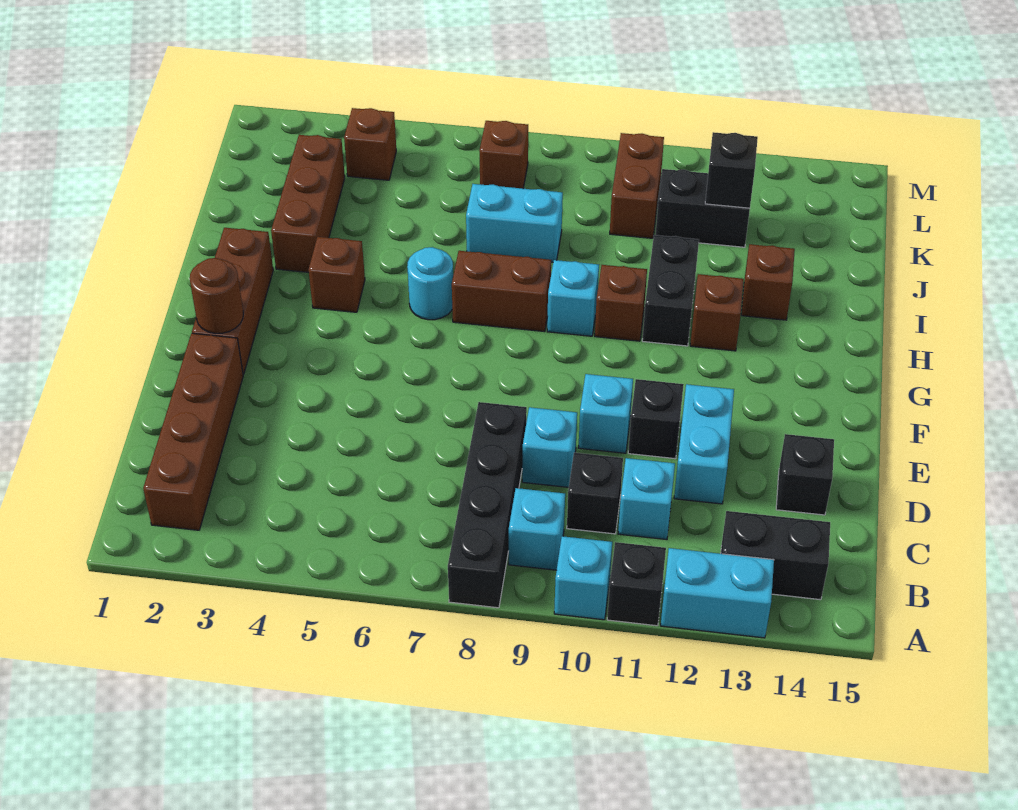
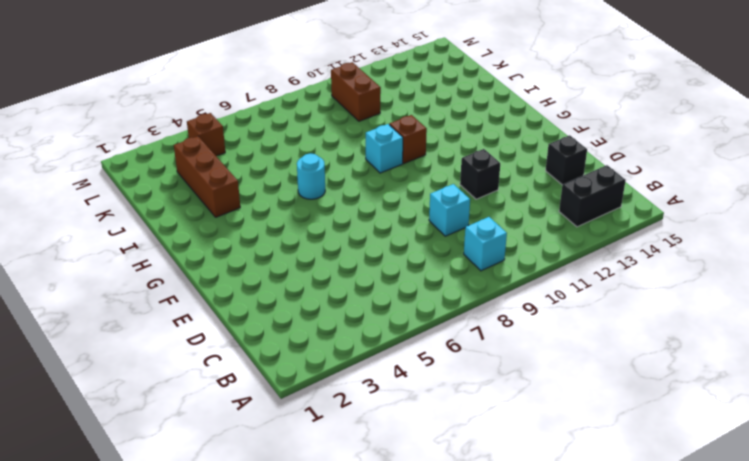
none -> black 1x4 brick [448,402,527,608]
none -> cyan 1x1 brick [554,536,612,620]
none -> black 1x1 brick [607,542,666,626]
none -> cyan 1x2 brick [661,548,774,638]

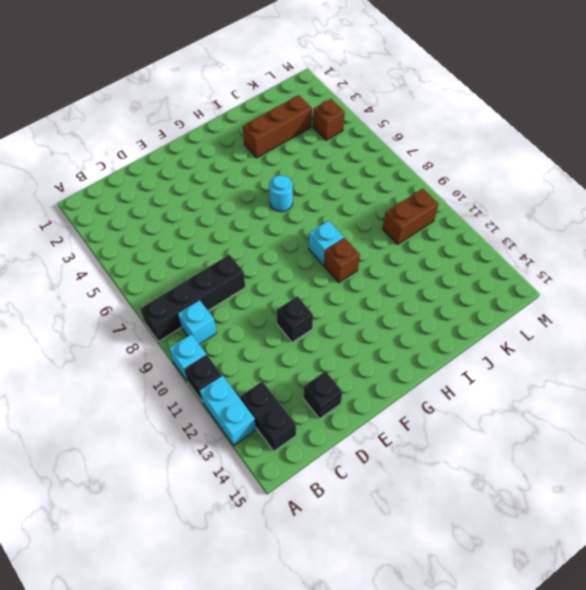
none -> brown 1x4 brick [143,333,243,530]
none -> black 1x1 brick [567,453,623,534]
none -> cyan 1x1 brick [618,458,675,540]
none -> cyan 1x1 brick [522,407,577,487]

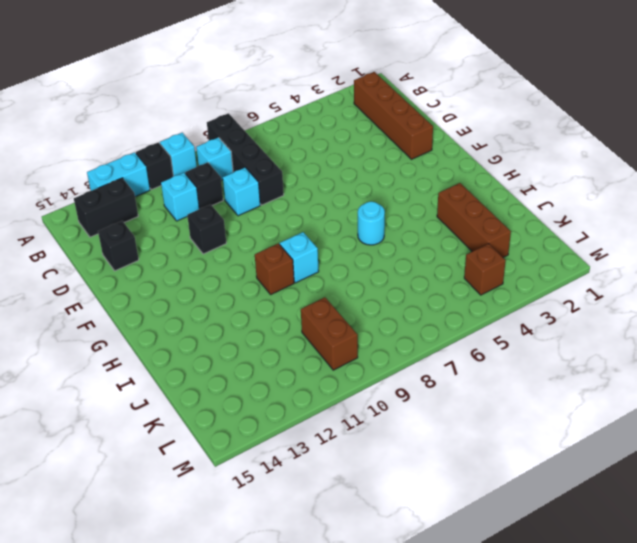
none -> cyan 1x2 brick [674,384,734,504]
none -> cyan 1x1 brick [578,374,633,453]
none -> brown 1x3 brick [192,228,273,374]
none -> brown 1x1 brick [309,237,365,312]

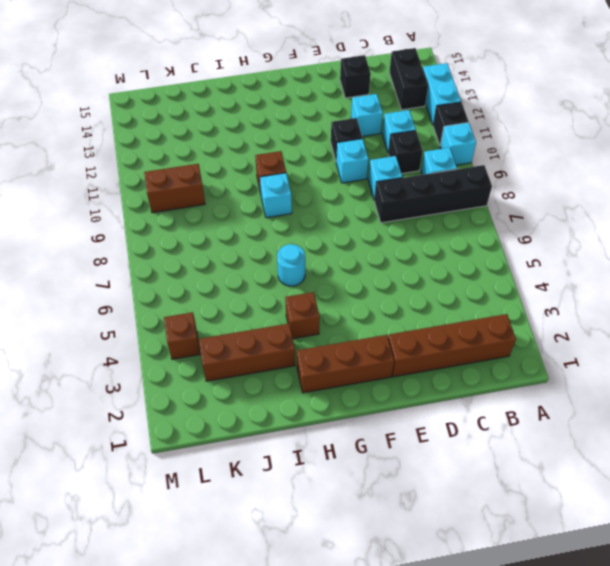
cyan 1x1 brick [351,94,383,136] -> cyan 1x2 brick [674,384,734,504]
none -> brown 1x2 brick [452,251,551,332]
none -> black 1x2 brick [642,235,699,346]
none -> brown 1x1 brick [690,274,744,351]
none -> brown 1x1 brick [741,244,795,320]

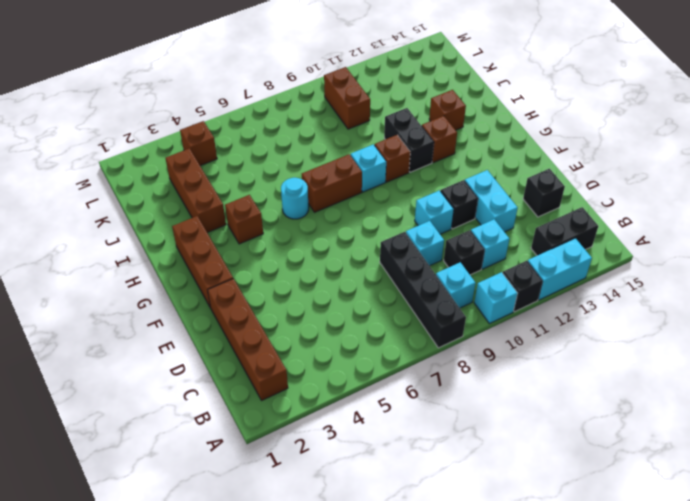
none -> cyan 1x2 brick [466,184,563,262]
none -> black 1x2 brick [656,169,750,247]
none -> brown 1x1 brick [479,121,528,188]
none -> brown 1x1 round brick [190,258,243,334]

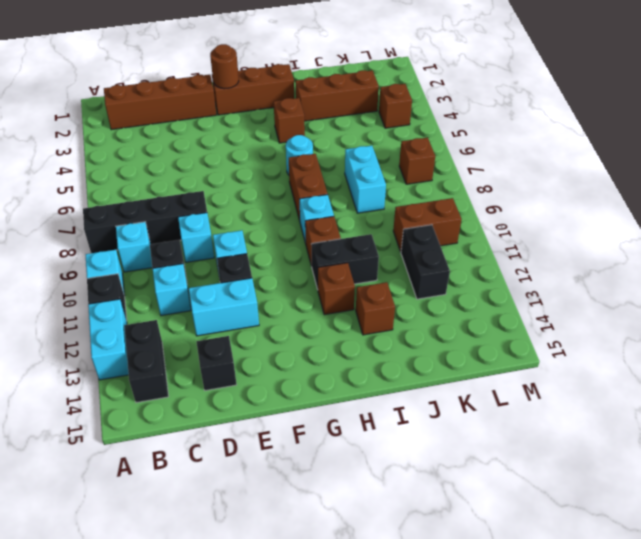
none -> black 1x1 brick [705,132,758,208]

